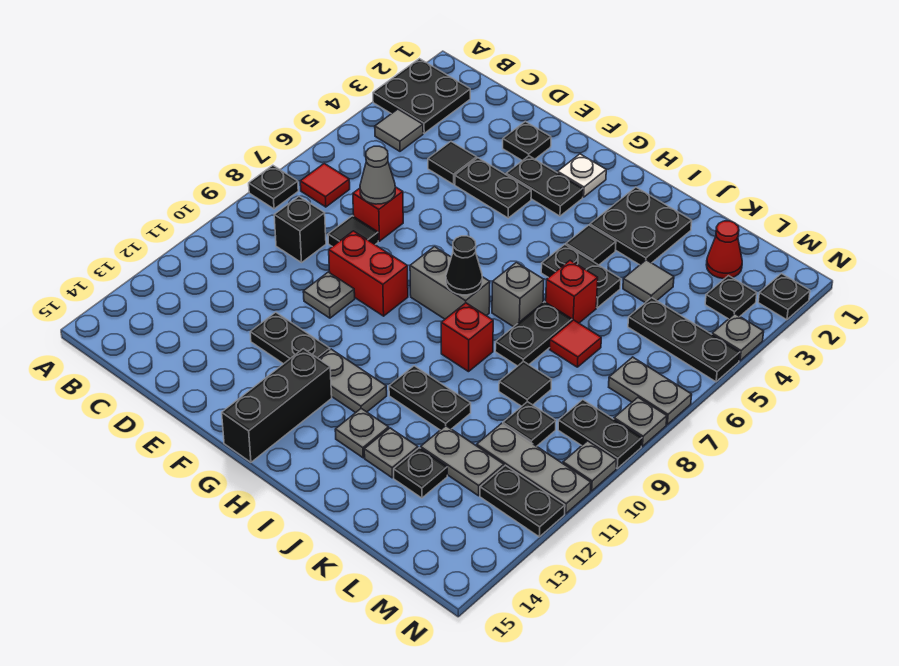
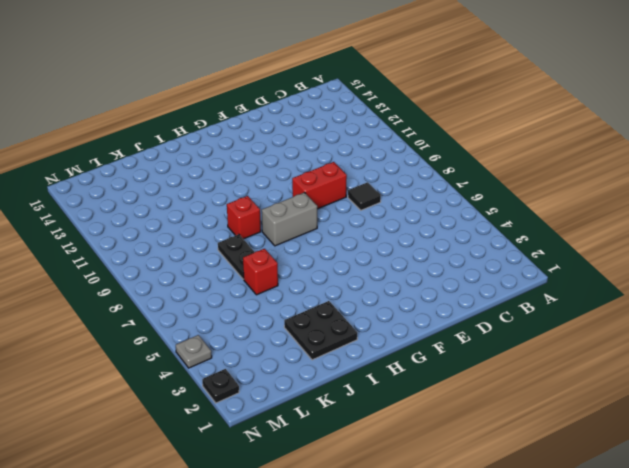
none -> black 2x2 plate [373,59,470,133]
none -> black 1x1 plate [249,165,298,209]
none -> grey 1x1 tile [375,109,423,151]
none -> red 1x1 tile [300,163,350,207]

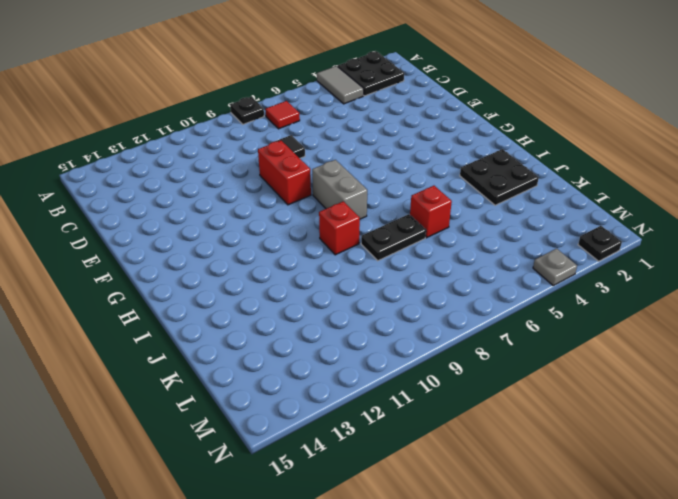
grey 1x2 tile [317,66,364,104] -> grey 1x1 tile [375,109,423,151]
none -> black 1x1 brick [274,196,326,263]
none -> black 1x1 tile [428,142,477,184]
none -> red 1x1 brick [353,187,403,241]
none -> black 1x1 plate [503,121,551,161]

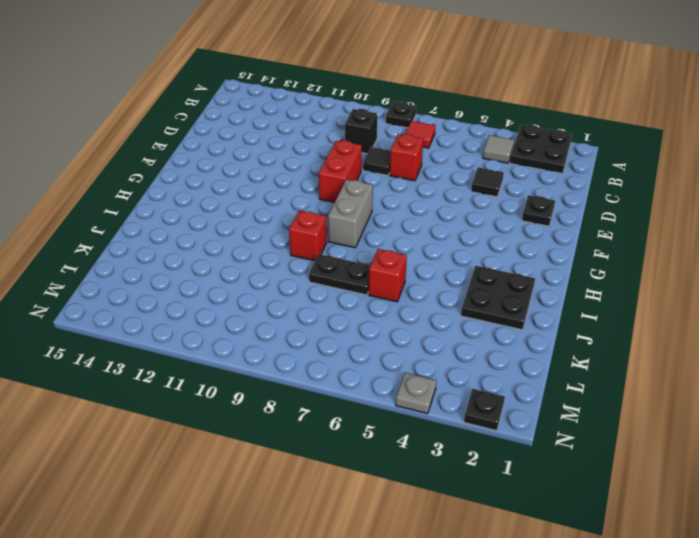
none -> black 1x2 plate [455,158,531,218]
none -> grey 1x1 plate [303,272,355,318]
none -> black 1x2 plate [250,312,330,364]
none -> black 1x2 plate [506,156,583,216]

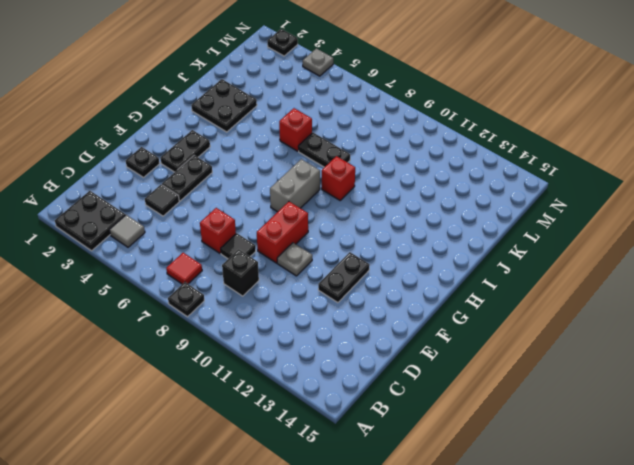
none -> white 1x1 plate [558,154,606,197]
none -> grey 1x2 plate [319,349,387,413]
none -> black 1x3 brick [222,349,332,462]
none -> black 1x1 tile [566,225,616,265]

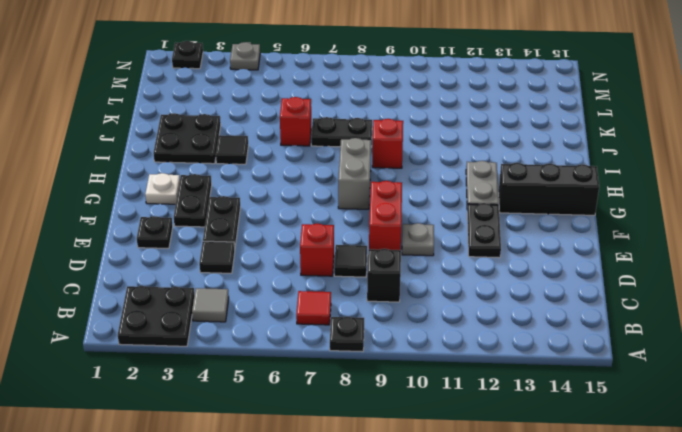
none -> black 1x2 plate [541,245,621,308]
none -> grey 1x1 brick [492,262,544,327]
none -> black 1x2 plate [389,366,471,430]
none -> grey 1x1 plate [335,409,389,458]

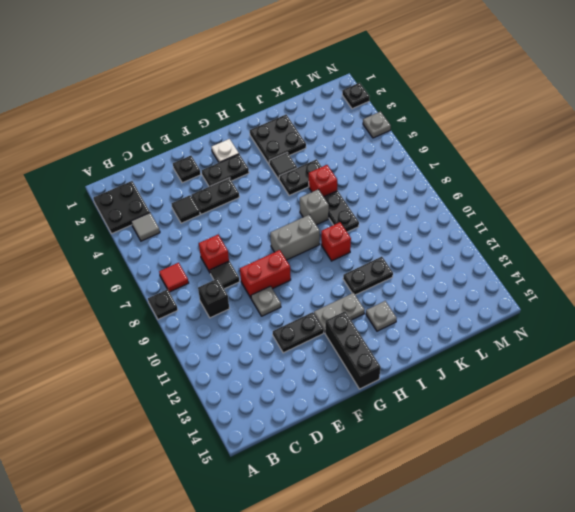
none -> grey 1x1 plate [364,428,418,478]
none -> grey 1x1 tile [623,260,674,303]
none -> red 1x1 tile [550,320,601,367]
none -> black 1x1 tile [499,361,551,406]

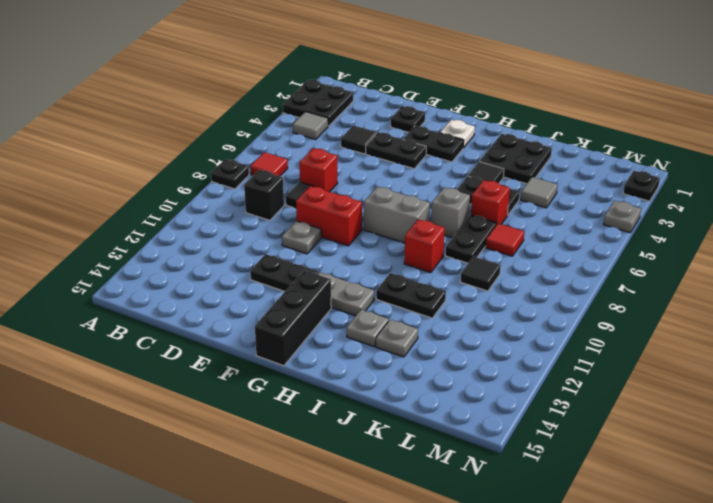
none -> grey 1x2 plate [421,426,504,496]
none -> black 1x1 plate [394,448,447,498]
none -> red 1x1 cone [706,221,742,279]
none -> black 1x3 plate [628,298,740,382]

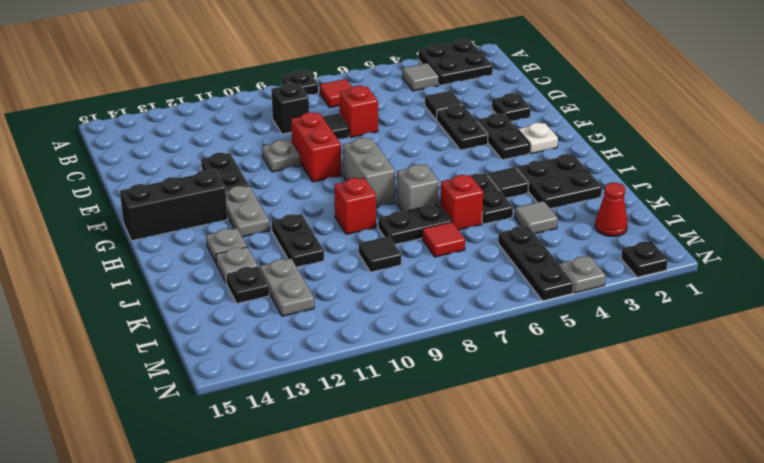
none -> black 1x1 plate [503,402,556,446]
none -> grey 1x3 plate [477,423,591,514]
none -> black 1x1 plate [705,276,757,319]
none -> grey 1x2 plate [609,357,692,424]

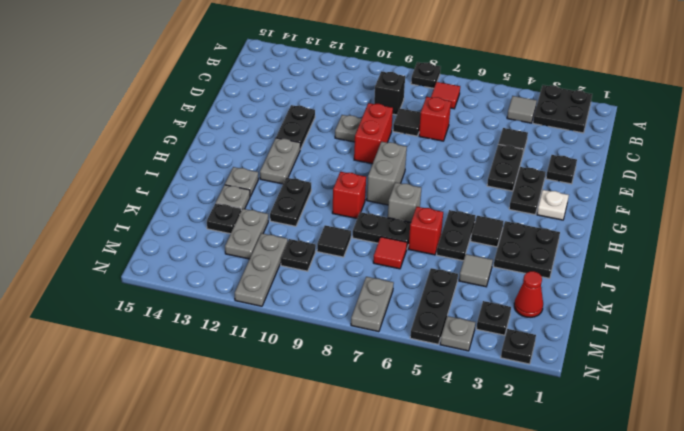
none -> black 1x3 brick [222,349,332,462]
none -> black 1x2 plate [558,400,642,468]
none -> black 1x2 plate [480,465,565,537]
none -> grey 1x1 plate [614,398,667,446]

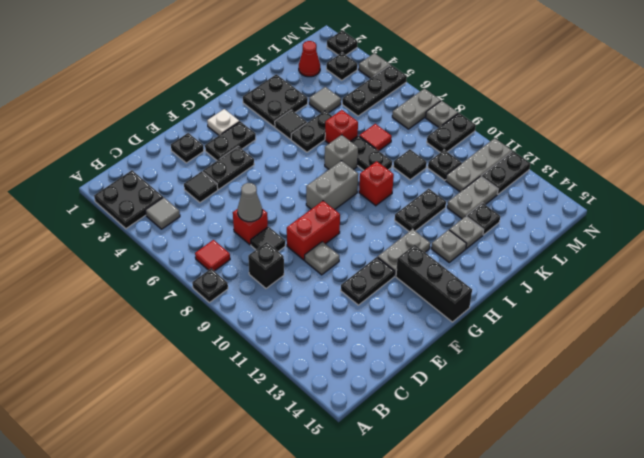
none -> grey 1x1 plate [563,441,617,491]
none -> black 1x1 cone [446,236,482,295]

